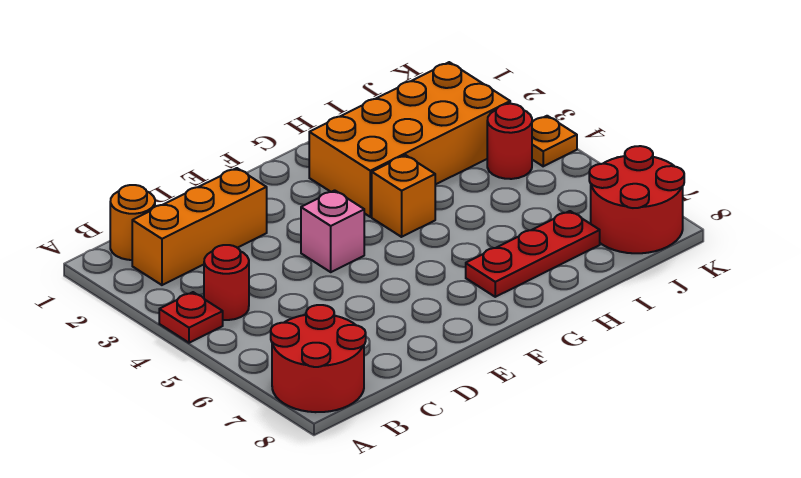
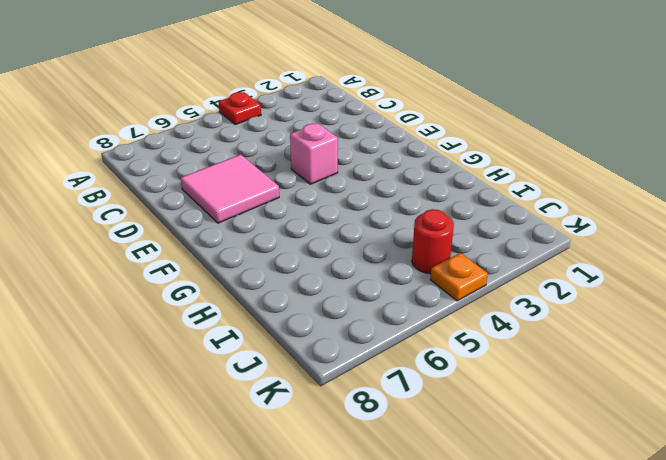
pink 2x2 tile [181,154,279,223] -> none
none -> red 2x2 round brick [271,305,366,412]
none -> orange 1x1 round brick [110,185,155,260]
none -> orange 1x3 brick [132,168,267,285]

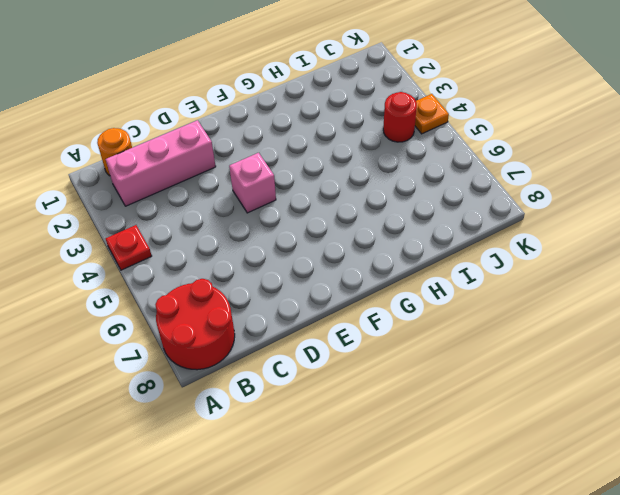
pink 1x3 brick [106,120,216,206] -> orange 1x3 brick [132,168,267,285]
none -> red 1x1 round brick [204,245,249,320]
none -> orange 2x4 brick [309,62,510,217]
none -> orange 1x1 brick [372,155,435,237]

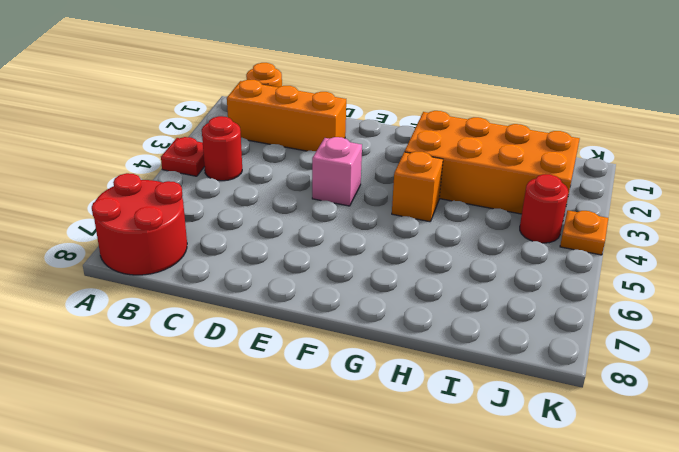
none -> red 1x3 plate [466,211,600,297]
none -> red 2x2 round brick [589,146,684,253]

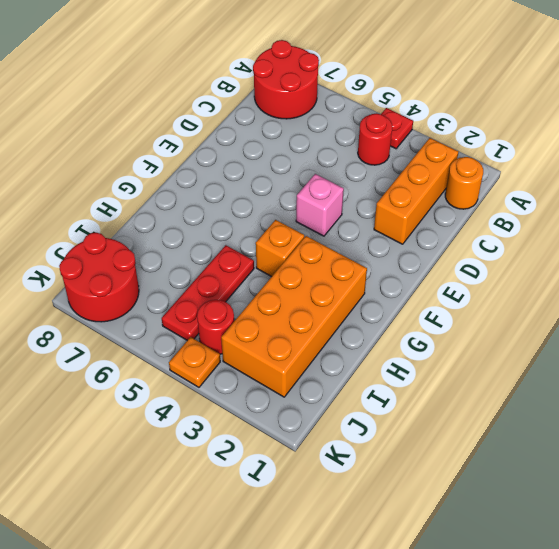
red 1x3 plate [162,245,254,340] -> red 1x3 plate moved to [466,211,600,297]

